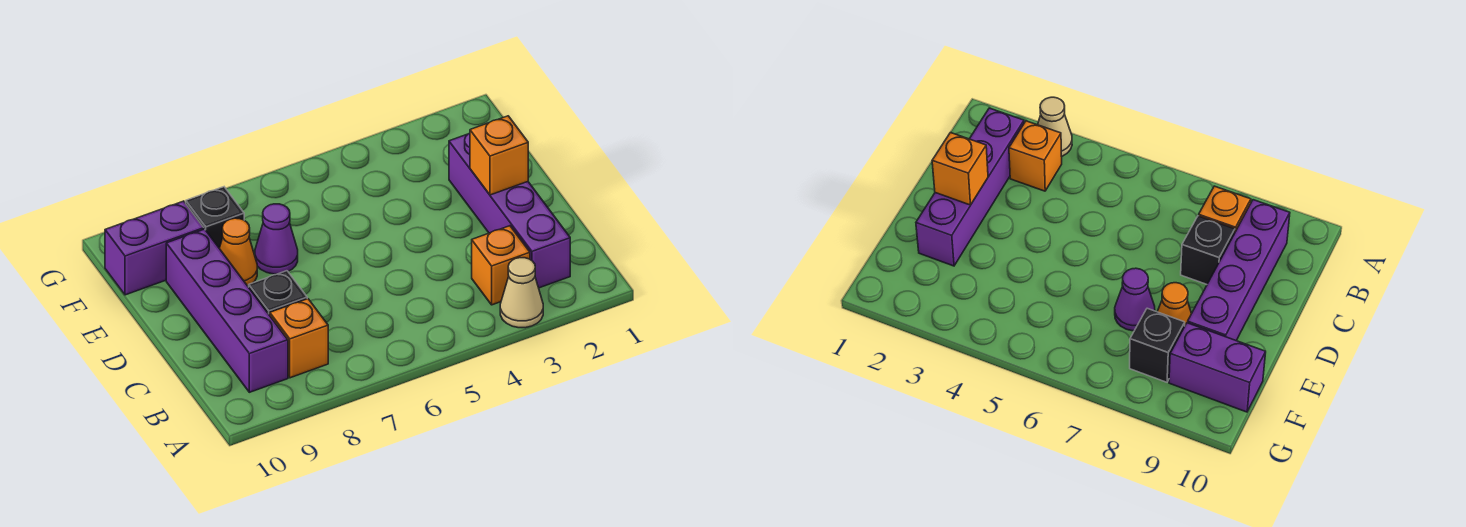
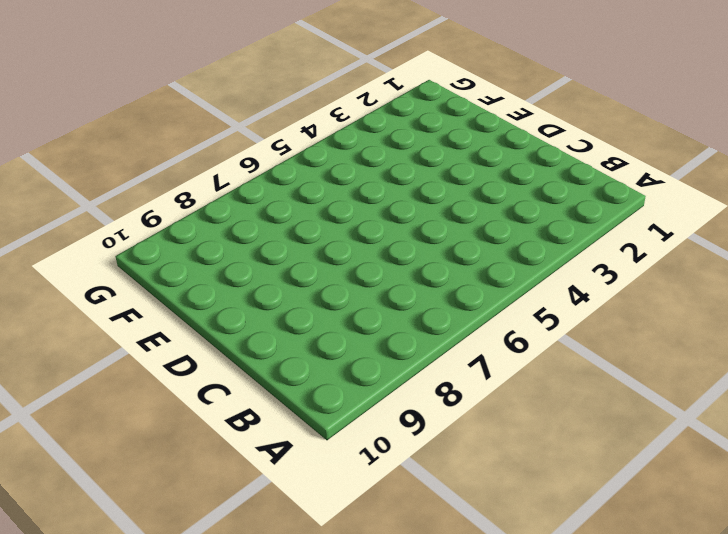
none -> tan 1x1 cone [500,258,543,328]
none -> purple 1x4 brick [449,133,570,288]

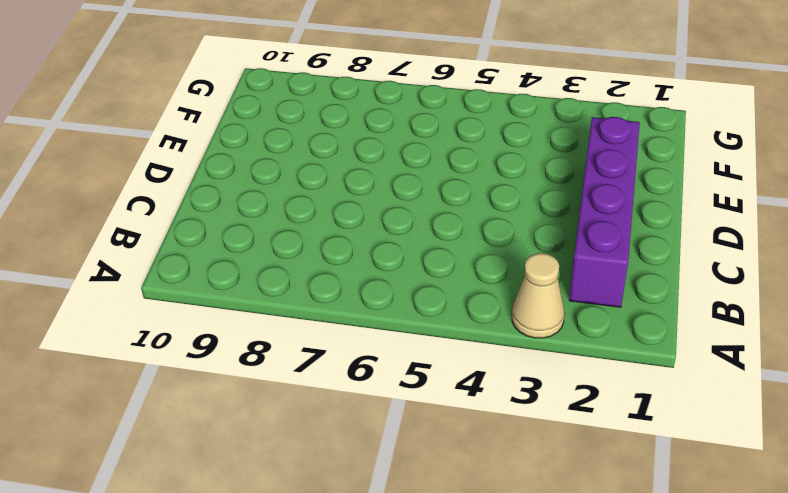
none -> orange 1x1 brick [472,226,530,305]
none -> orange 1x1 brick [270,299,328,378]

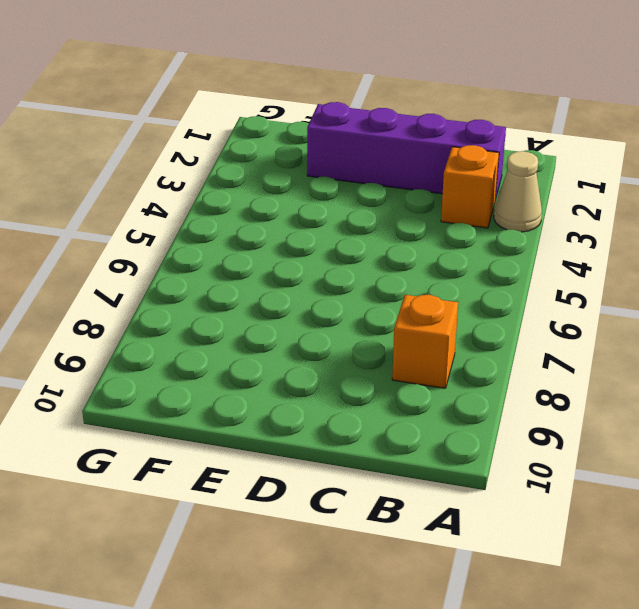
none -> purple 1x4 brick [166,229,288,392]
none -> black 1x1 brick [249,271,307,315]

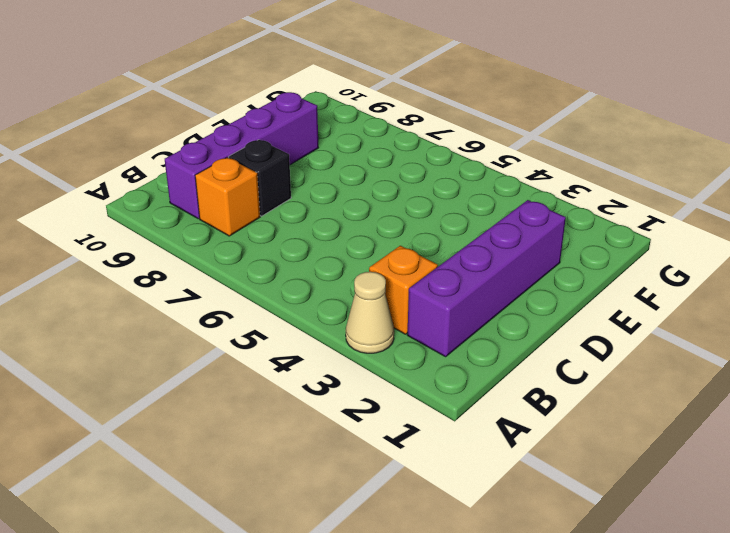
none -> purple 1x1 cone [255,204,298,274]
none -> orange 1x1 cone [219,218,257,286]

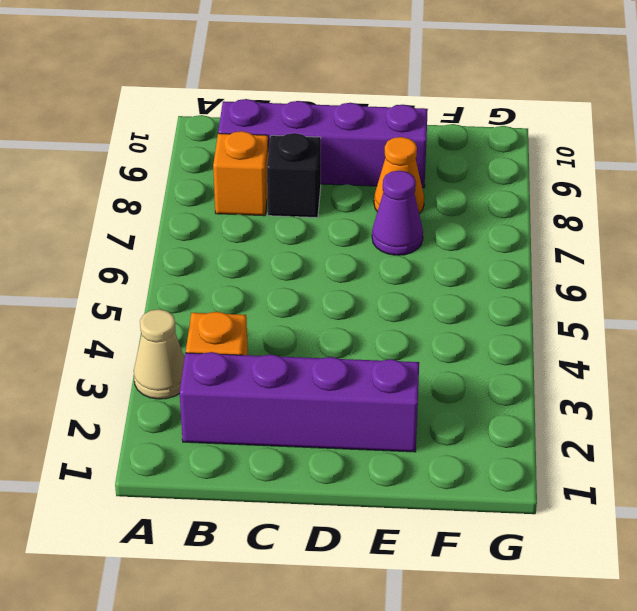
none -> black 1x1 brick [186,187,244,248]
none -> purple 1x2 brick [105,201,204,295]

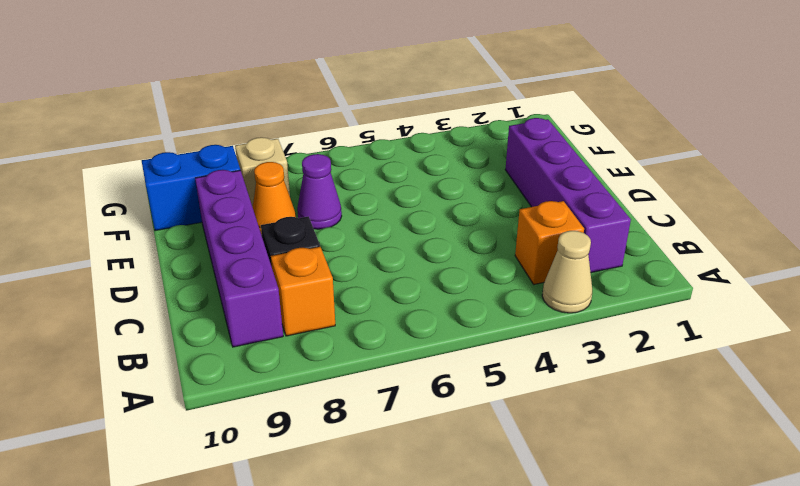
tan 1x1 brick [235,137,290,207] -> black 1x1 brick [186,187,244,248]
blue 1x2 brick [142,145,240,231] -> purple 1x2 brick [105,201,204,295]
none -> orange 1x1 brick [470,116,528,195]

